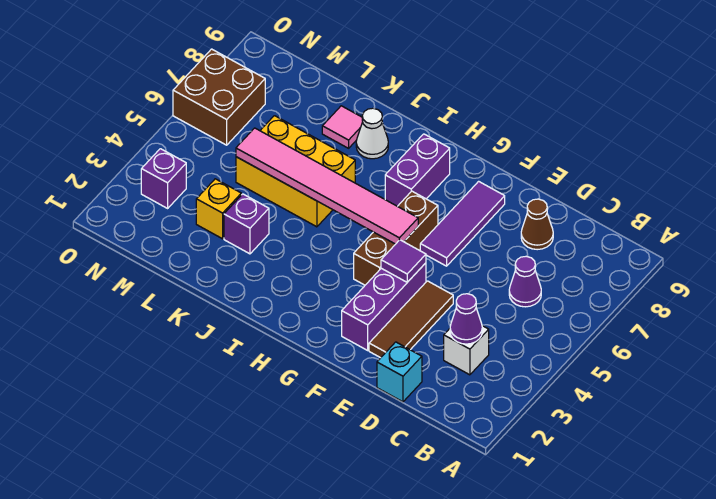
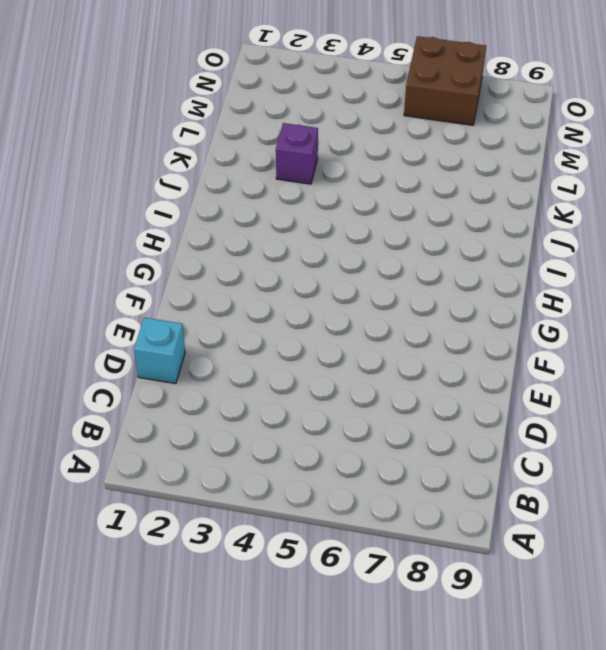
none -> white 1x1 brick [444,326,489,375]
none -> purple 1x1 cone [509,256,541,307]
none -> brown 1x1 cone [521,199,553,250]

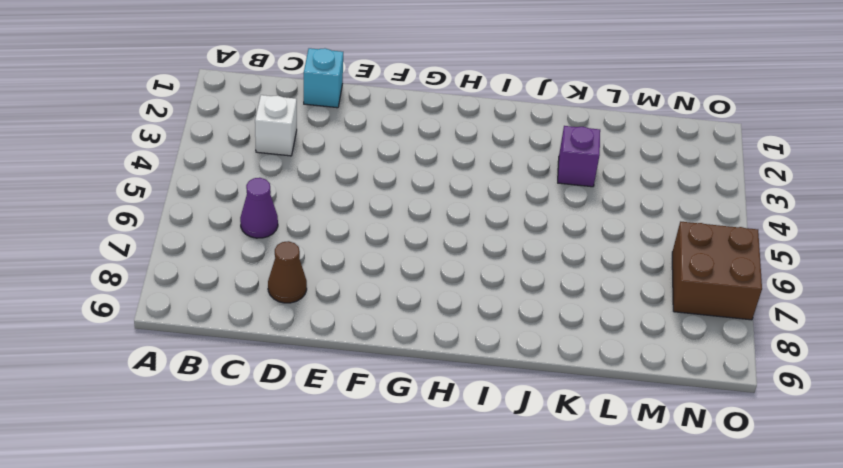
none -> brown 1x3 tile [369,281,453,358]
none -> purple 1x3 brick [342,263,426,350]
none -> purple 1x3 tile [420,181,505,266]

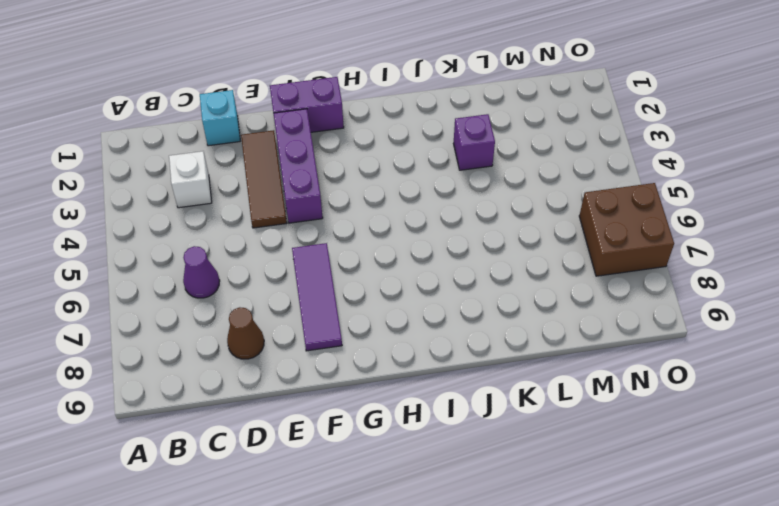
purple 1x2 brick [270,77,344,132] -> purple 1x2 brick turned to [385,134,450,206]
none -> brown 1x3 brick [354,191,438,285]
none -> yellow 2x3 brick [236,116,355,227]
none -> white 1x1 cone [356,108,388,159]

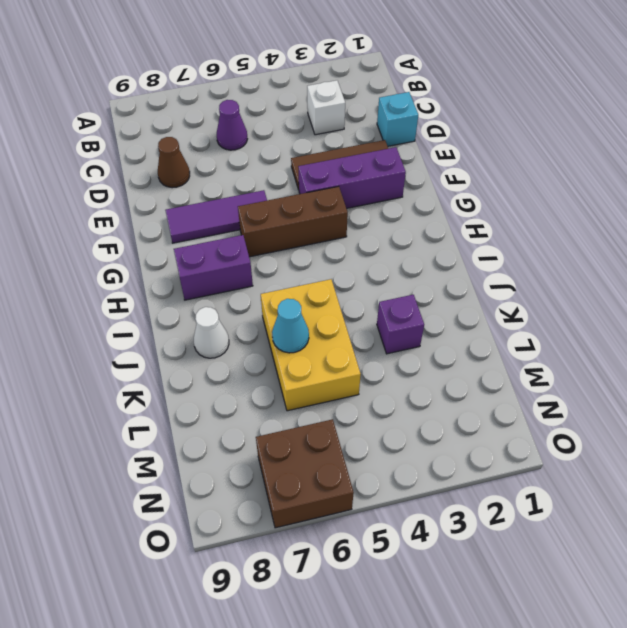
cyan 1x1 cone [272,299,309,353] -> none
none -> pink 1x1 tile [322,106,363,148]
none -> yellow 1x1 brick [196,179,241,239]
none -> purple 1x1 brick [141,149,186,208]

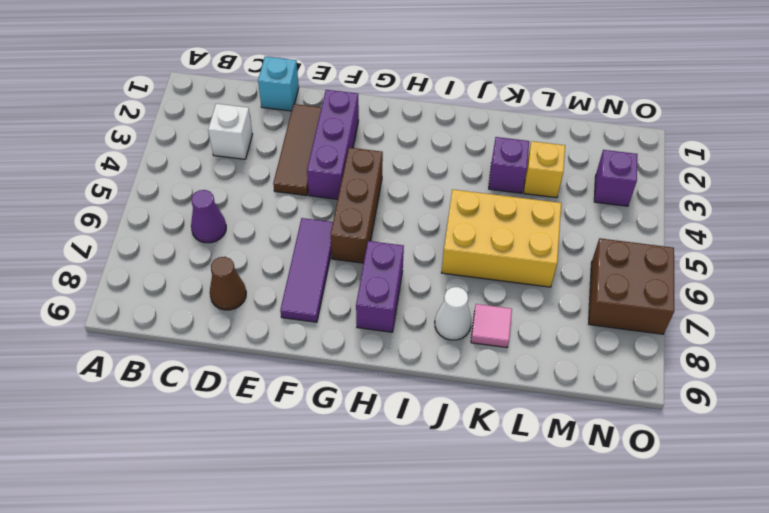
none -> purple 1x1 cone [450,294,482,344]
none -> purple 1x1 tile [381,240,426,282]
none -> pink 1x6 tile [236,128,418,244]

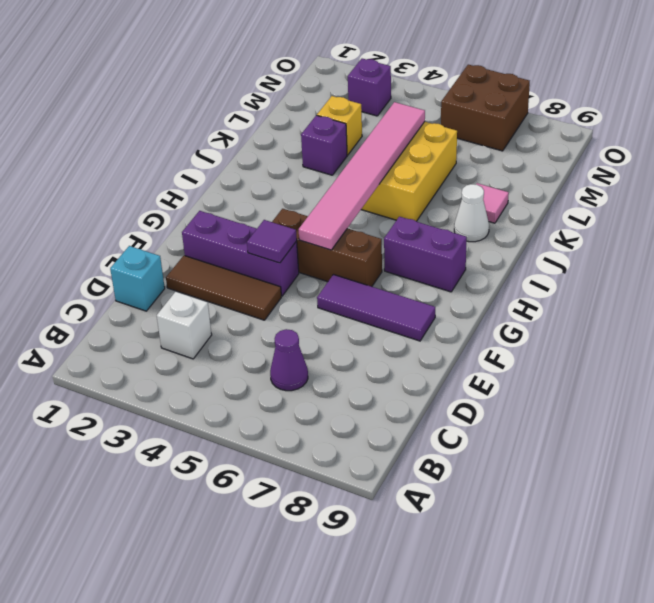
none -> brown 1x1 cone [521,199,553,250]
none -> purple 1x1 cone [450,294,482,344]

